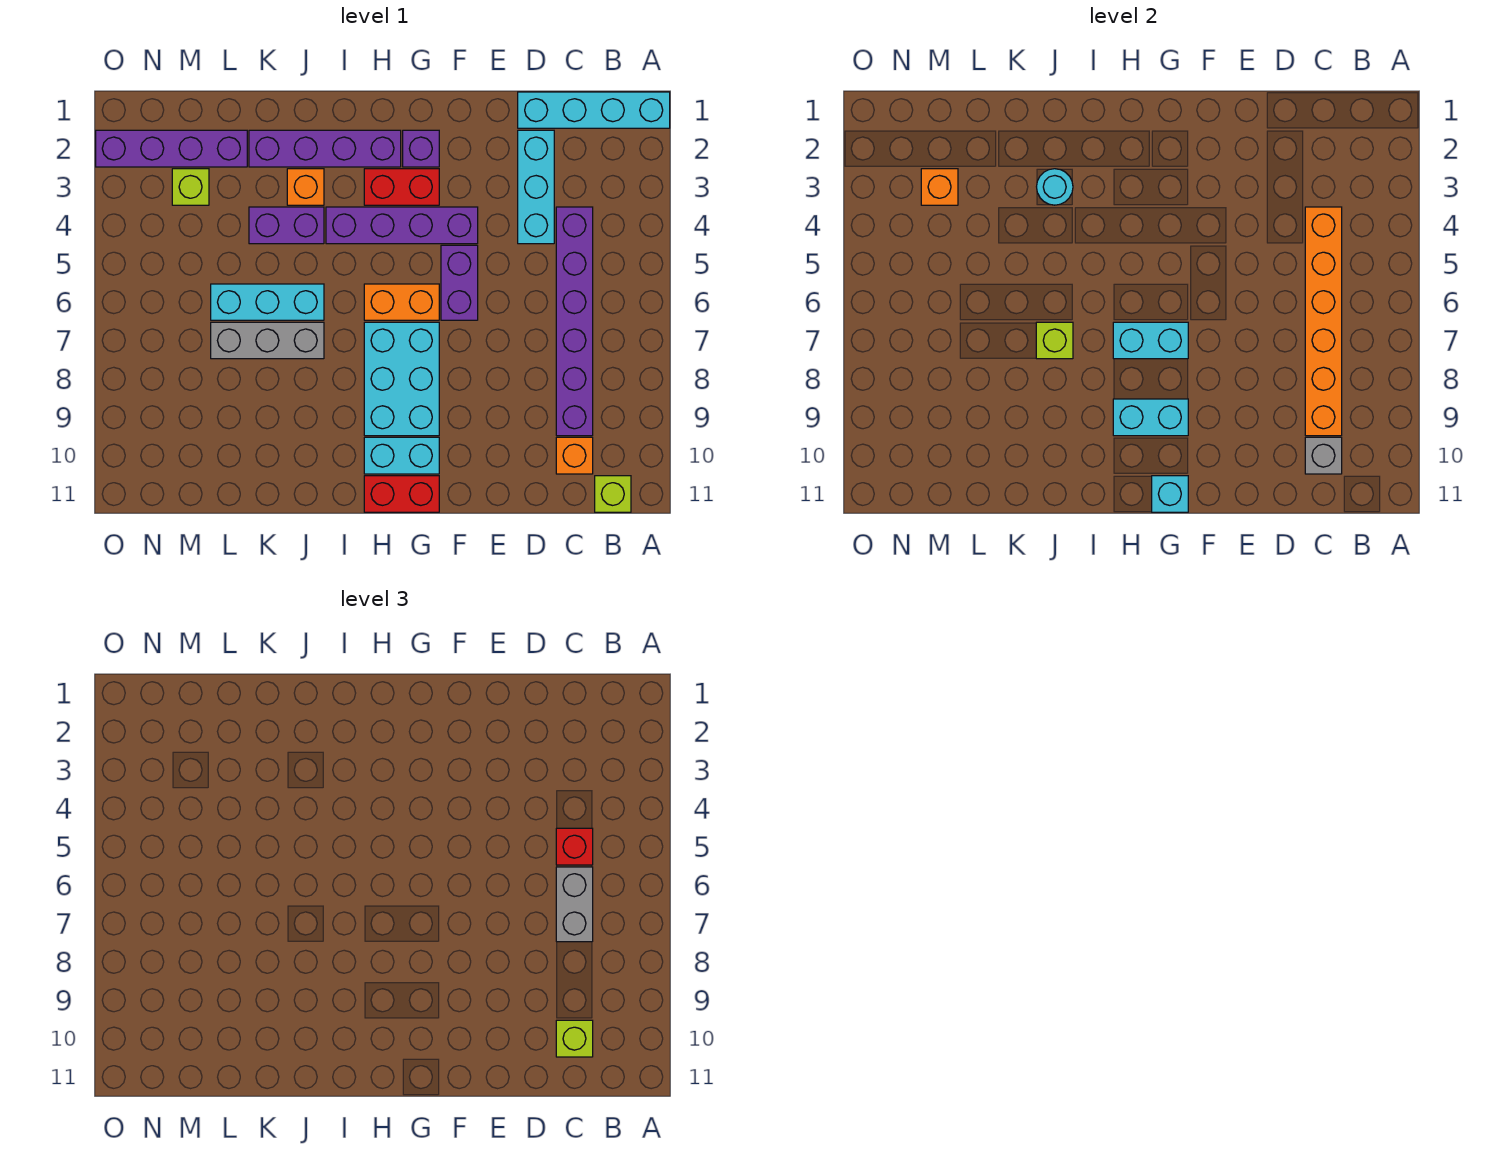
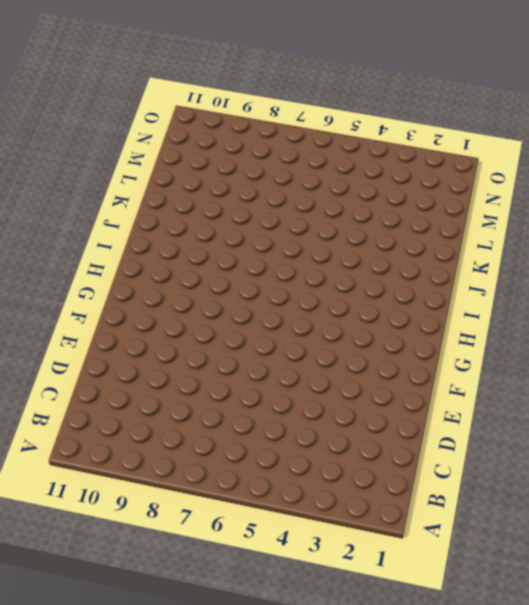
none -> cyan 1x4 brick [518,92,670,128]
none -> lime 1x1 brick [595,476,631,512]
none -> purple 1x6 brick [556,207,593,436]
none -> orange 1x1 brick [556,437,593,474]

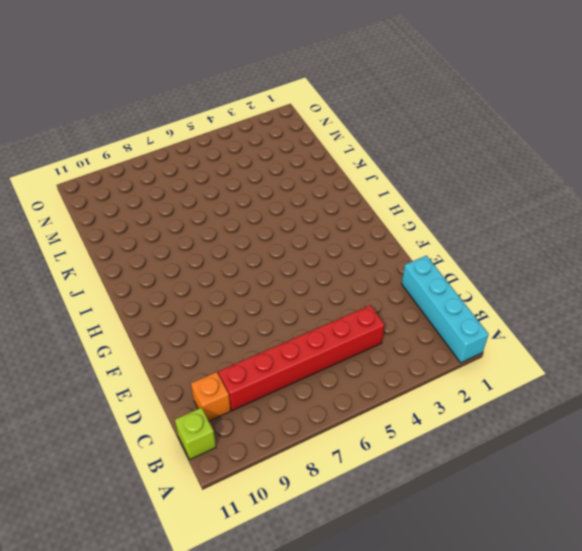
red 1x6 brick [218,305,385,411] -> purple 1x6 brick [556,207,593,436]
none -> cyan 1x3 brick [518,130,554,244]
none -> purple 1x4 brick [326,207,478,244]
none -> purple 1x2 brick [441,245,478,320]
none -> purple 1x1 brick [403,130,439,167]

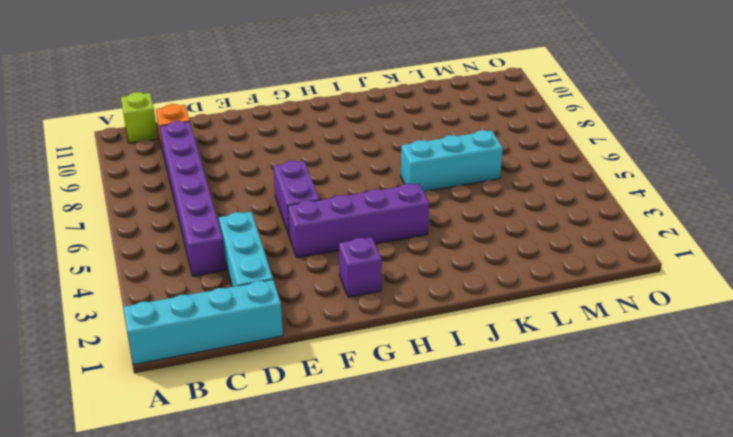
none -> red 1x2 brick [364,169,439,205]
none -> orange 1x2 brick [364,284,439,320]
none -> cyan 2x3 brick [364,322,439,436]
none -> cyan 1x2 brick [364,437,439,474]

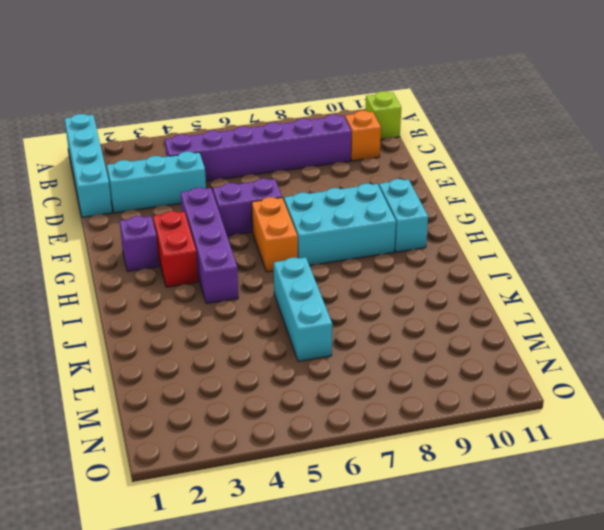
none -> red 1x2 brick [364,476,439,512]
none -> purple 1x4 brick [249,130,401,167]
none -> orange 1x1 brick [287,169,324,205]
none -> purple 1x2 brick [249,207,324,244]

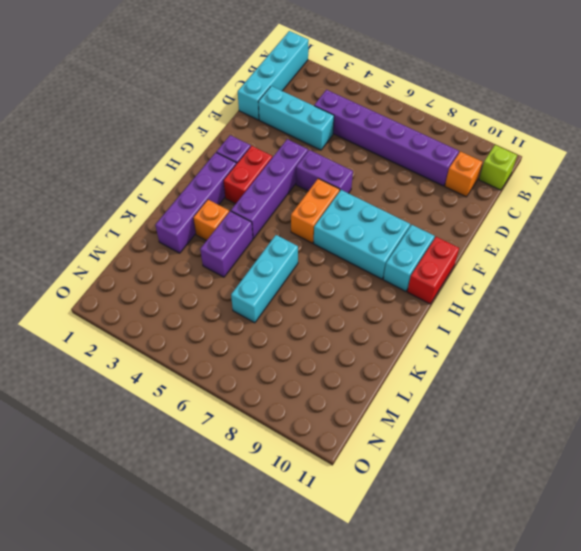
none -> grey 1x3 brick [211,322,324,359]
none -> purple 1x4 brick [96,130,247,167]
none -> lime 1x1 brick [172,169,209,205]
none -> orange 1x6 brick [1305,207,1342,436]

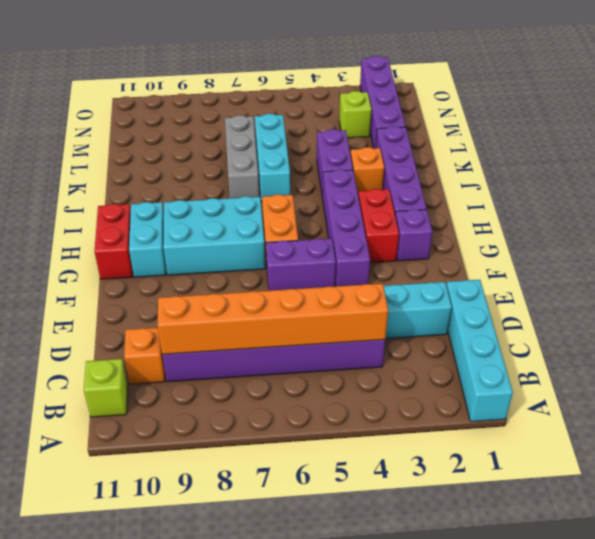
none -> grey 1x1 brick [1305,437,1342,474]
none -> cyan 1x2 brick [1113,322,1188,359]
none -> cyan 1x2 brick [1113,399,1188,436]
none -> cyan 1x1 brick [1152,476,1188,512]

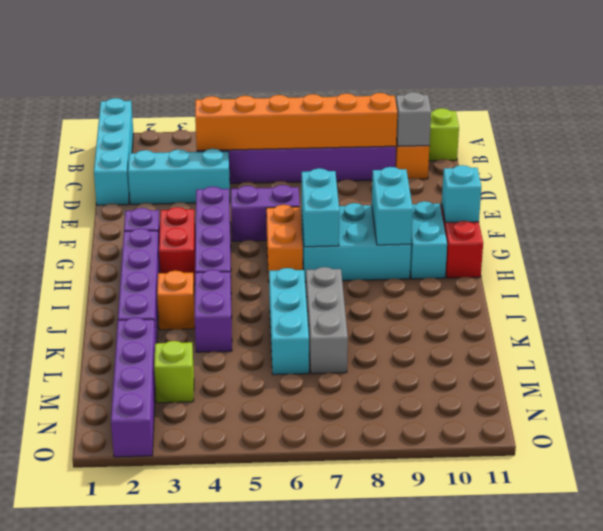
none -> cyan 1x1 round brick [1037,169,1073,205]
none -> lime 1x1 brick [1036,322,1073,359]
none -> orange 1x1 brick [921,169,958,205]
none -> red 1x1 brick [556,828,593,865]

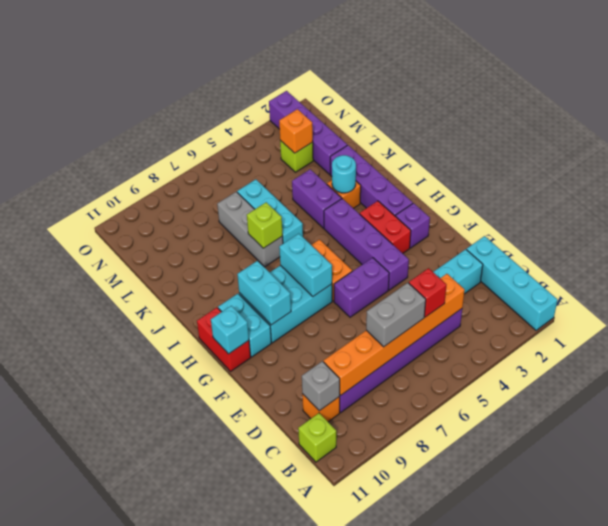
none -> lime 1x1 brick [556,1020,593,1057]

